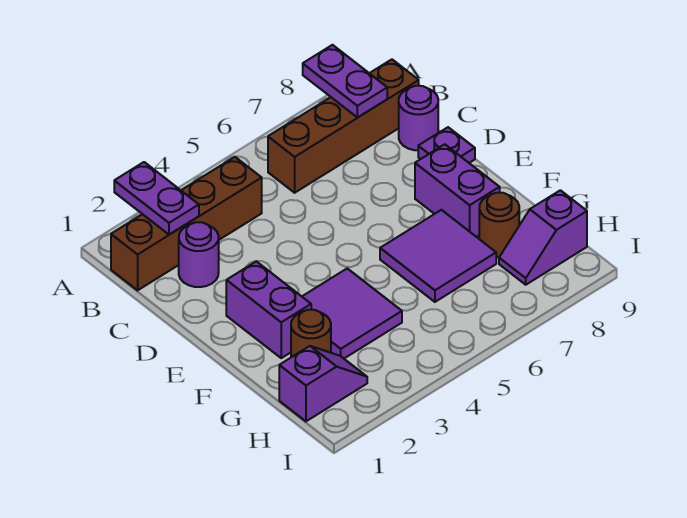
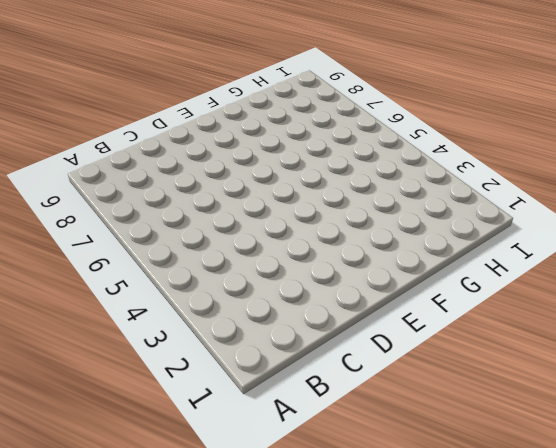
none -> brown 1x4 brick [111,157,262,290]
none -> brown 1x4 brick [268,59,419,193]
none -> purple 1x1 round brick [179,222,219,287]

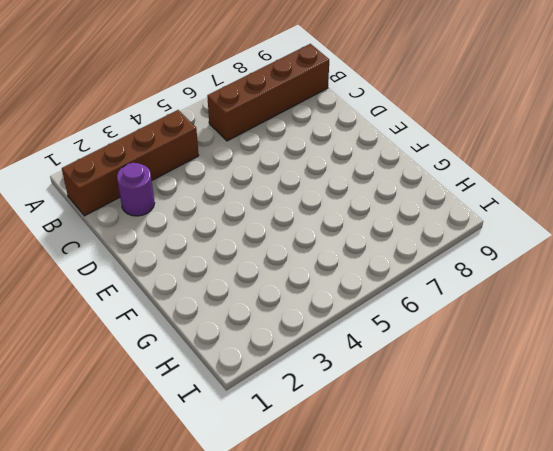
none -> purple 1x1 round brick [399,86,438,150]
none -> purple 1x1 plate [418,127,475,163]
none -> purple 1x2 brick [226,261,311,358]

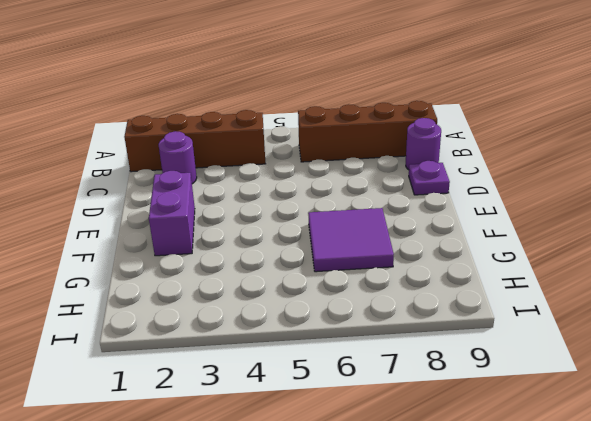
none -> purple 1x2 brick [415,144,500,237]
none -> purple 2x2 tile [302,268,402,358]
none -> brown 1x1 round brick [291,310,331,357]

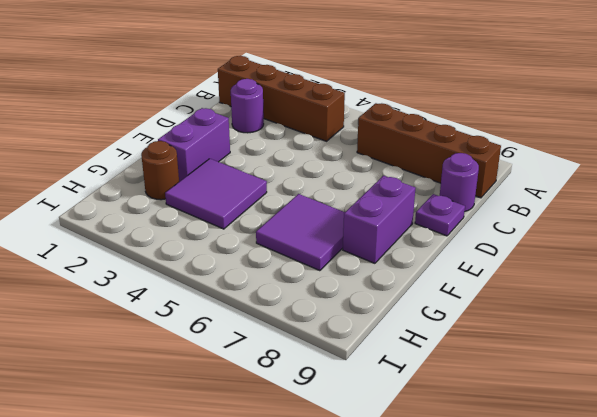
none -> brown 1x1 round brick [479,193,519,257]
none -> purple 1x2 slope [279,346,367,421]
none -> purple 1x2 slope [499,190,587,285]

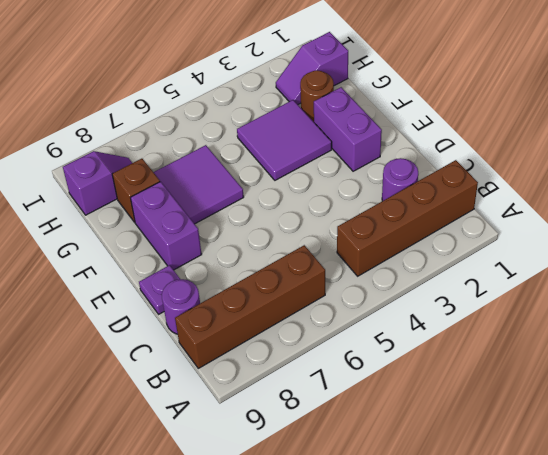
brown 1x1 brick [112,159,160,222] -> brown 1x1 round brick [479,193,519,257]
none -> purple 1x2 plate [114,162,199,235]
none -> purple 1x2 plate [303,45,387,117]

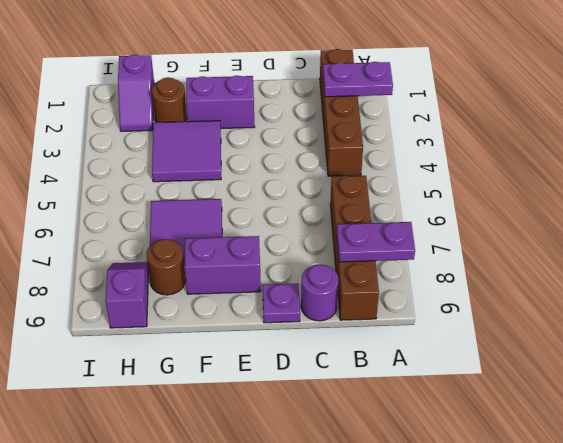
none -> purple 1x1 round brick [179,222,219,287]

